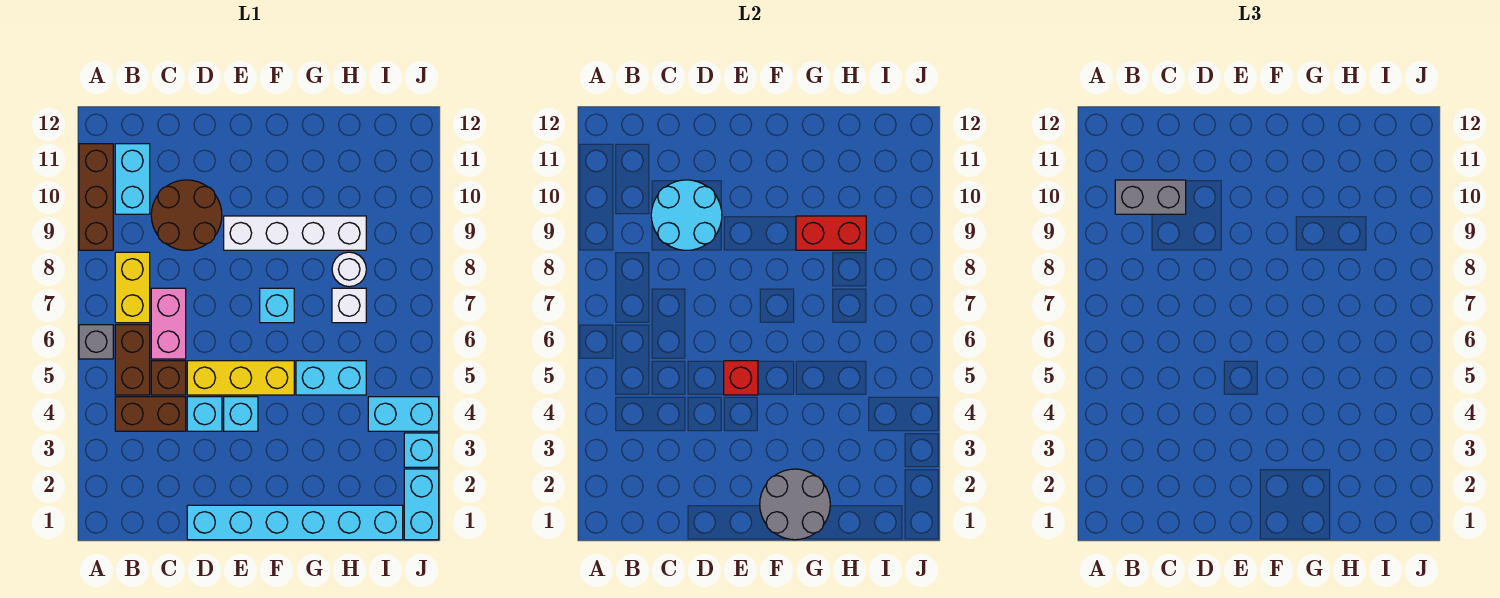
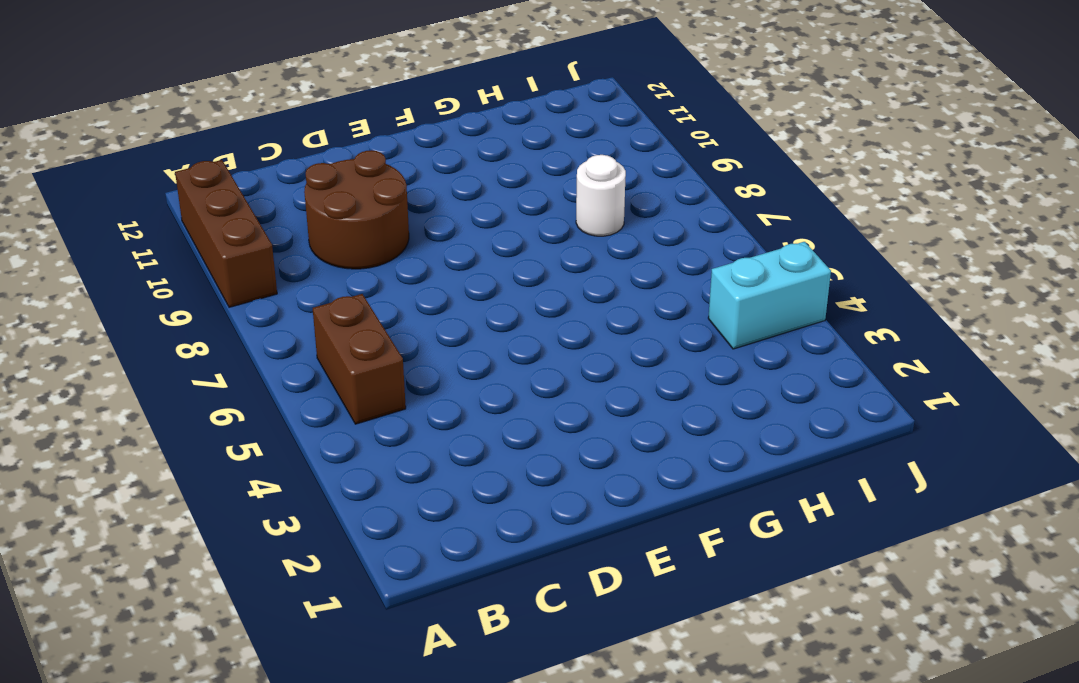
none -> grey 1x1 brick [79,325,113,359]
none -> brown 1x2 brick [115,397,186,431]
none -> yellow 1x2 brick [115,252,150,323]

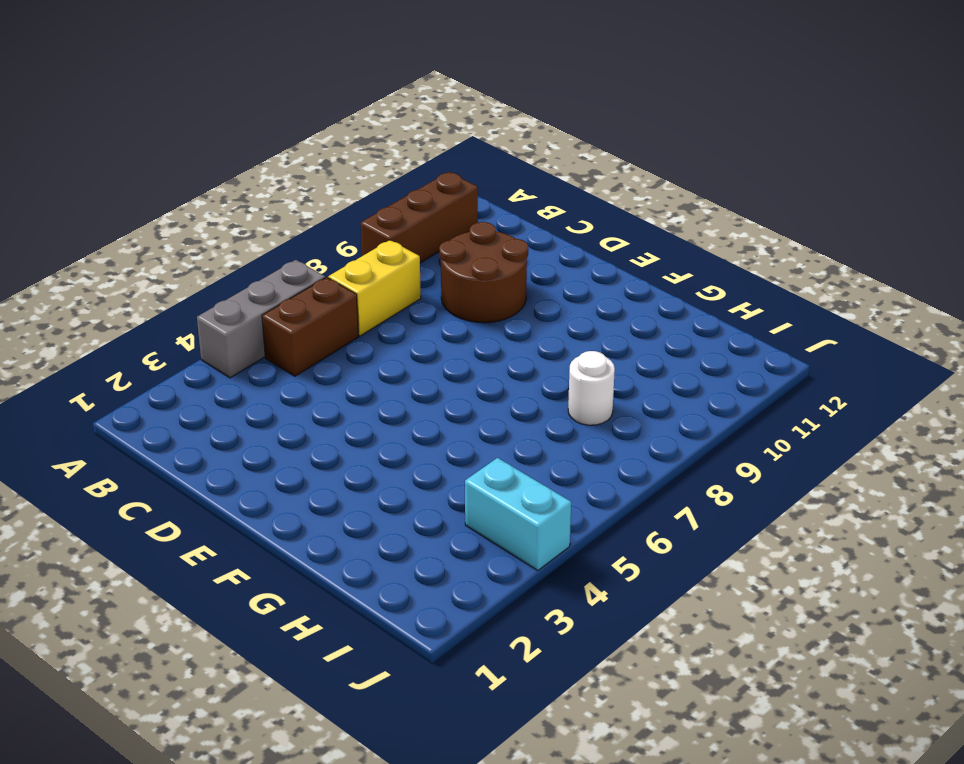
grey 1x3 brick [197,260,325,378] -> grey 1x1 brick [79,325,113,359]
none -> brown 1x2 brick [115,397,186,431]
none -> cyan 1x2 brick [115,144,150,214]
none -> brown 1x1 brick [151,361,186,395]

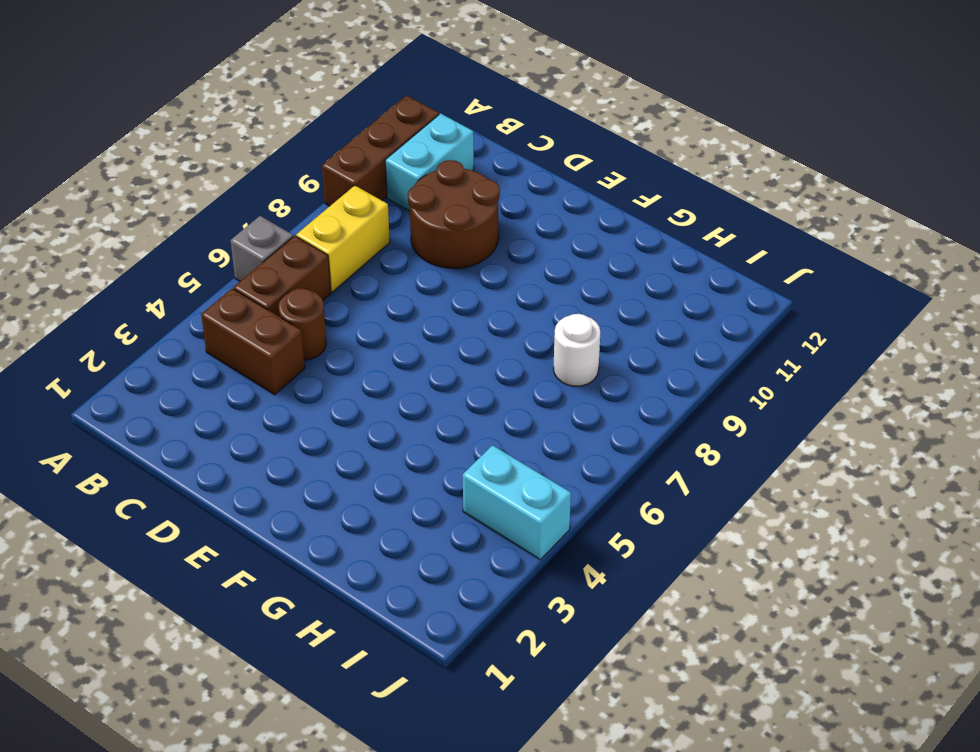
brown 1x1 round brick [278,288,326,360] -> brown 1x1 brick [151,361,186,395]
none -> pink 1x2 brick [151,288,186,359]
none -> cyan 1x6 brick [187,505,403,540]
none -> cyan 1x1 brick [187,397,222,431]

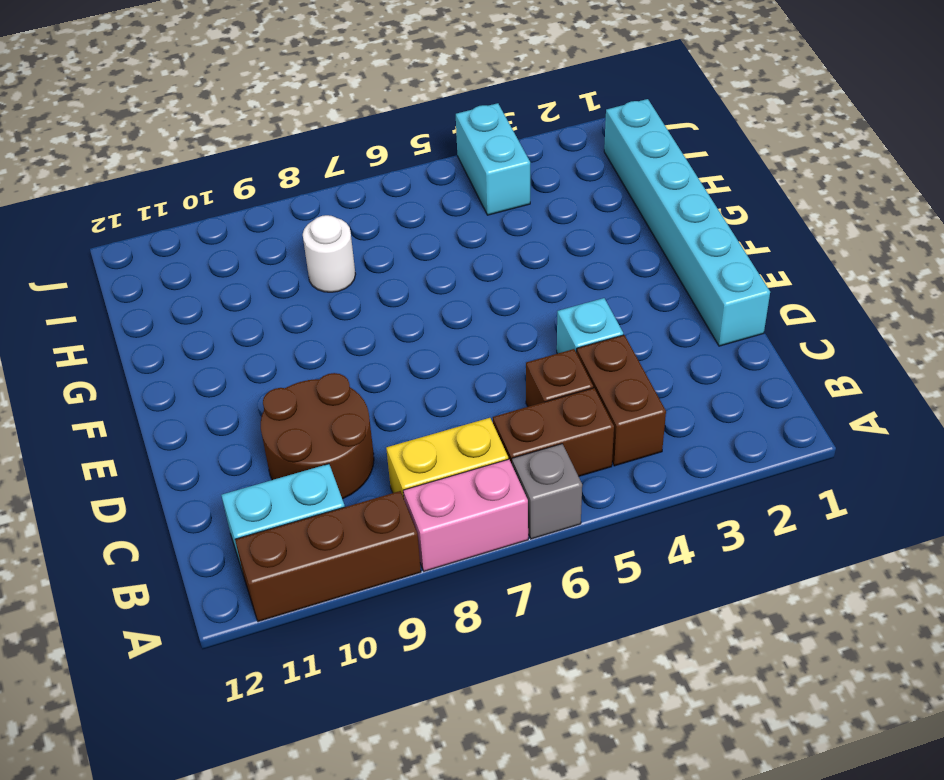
pink 1x2 brick [403,459,528,571] -> pink 1x2 brick moved to [151,288,186,359]
none -> yellow 1x3 brick [187,361,294,395]
none -> cyan 1x1 brick [224,397,258,431]
none -> white 1x4 brick [224,216,366,250]

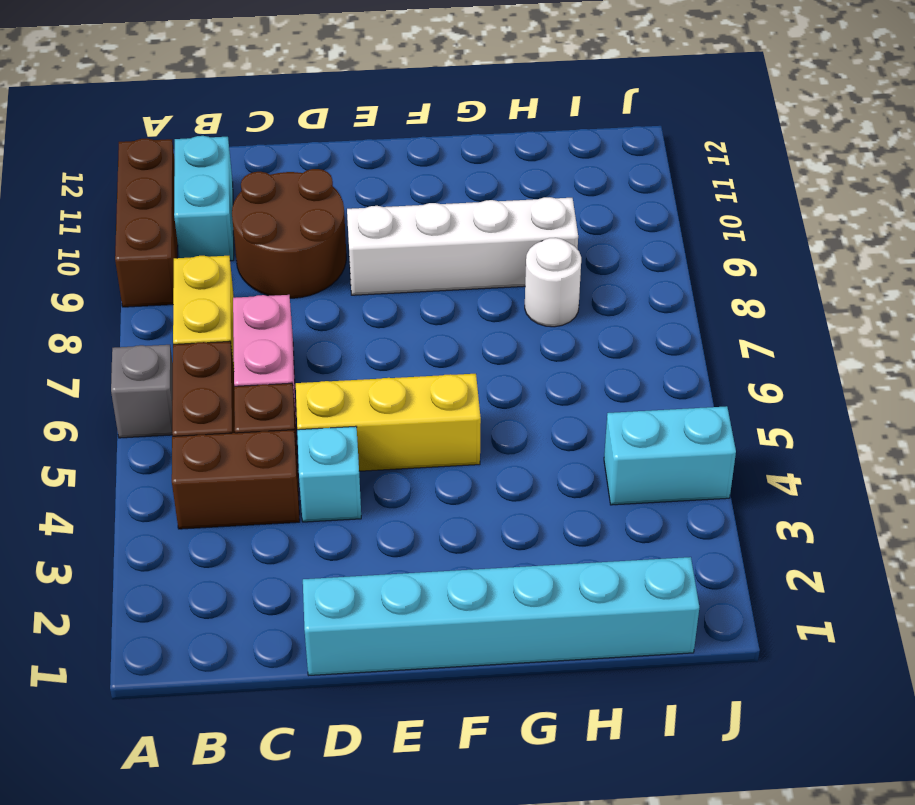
none -> cyan 1x1 brick [224,397,258,431]
none -> cyan 1x1 brick [260,288,294,323]
none -> cyan 1x2 brick [296,361,366,395]

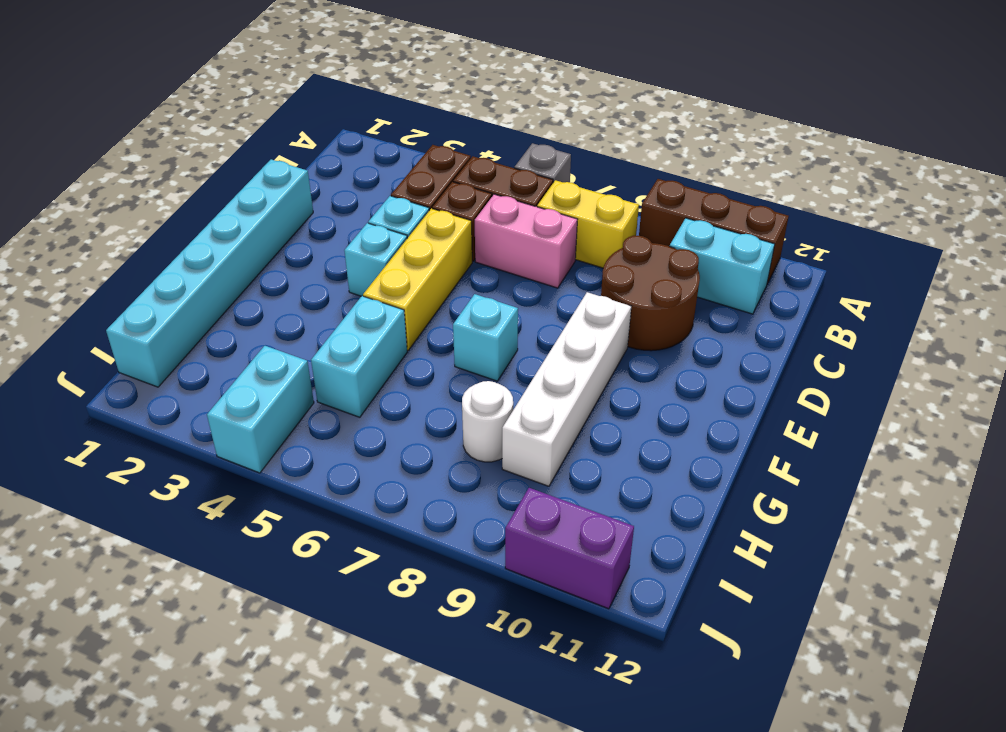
purple 1x2 brick [505,488,634,609] -> none
none -> white 1x1 brick [332,288,366,323]
none -> cyan 1x2 brick [404,469,439,540]
none -> cyan 1x1 brick [404,433,439,467]

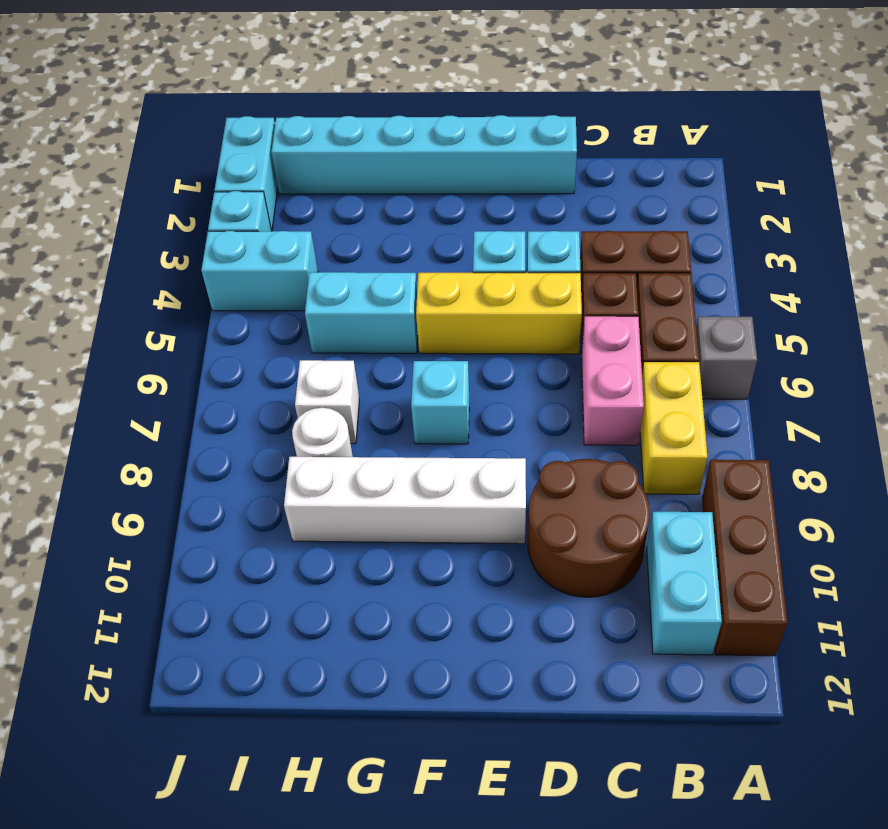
none -> cyan 2x2 round brick [651,180,722,250]
none -> red 1x1 brick [724,361,758,395]
none -> grey 2x2 round brick [760,469,830,540]

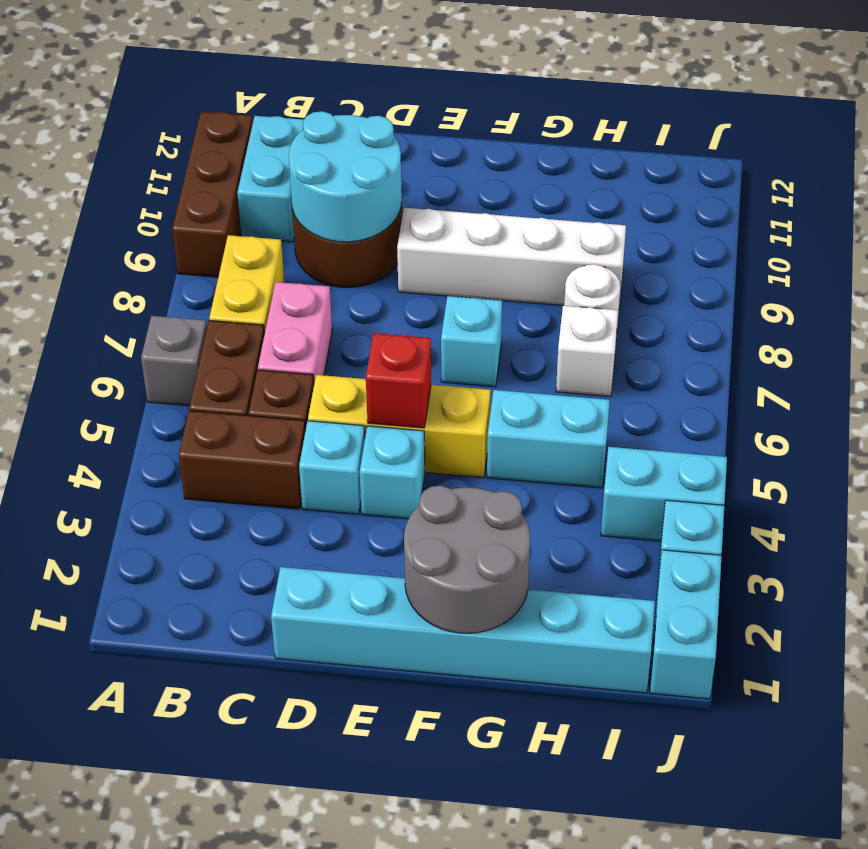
none -> red 1x2 brick [796,216,866,250]
none -> grey 1x2 brick [1115,180,1186,214]

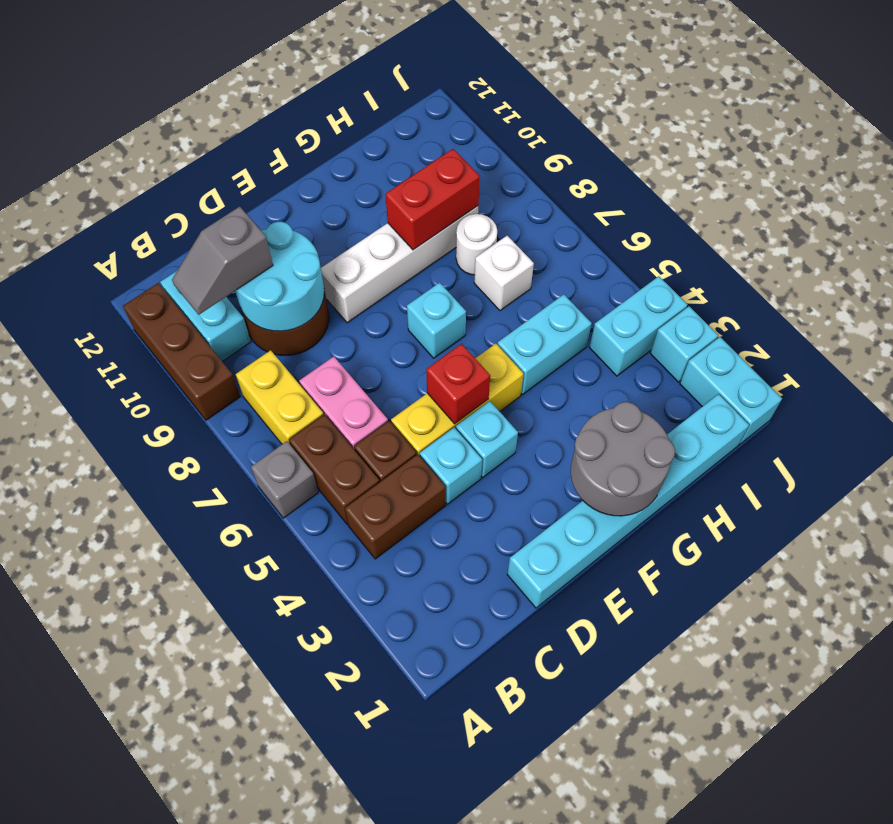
grey 1x2 slope [172,206,273,315] -> grey 1x2 brick [1115,180,1186,214]

